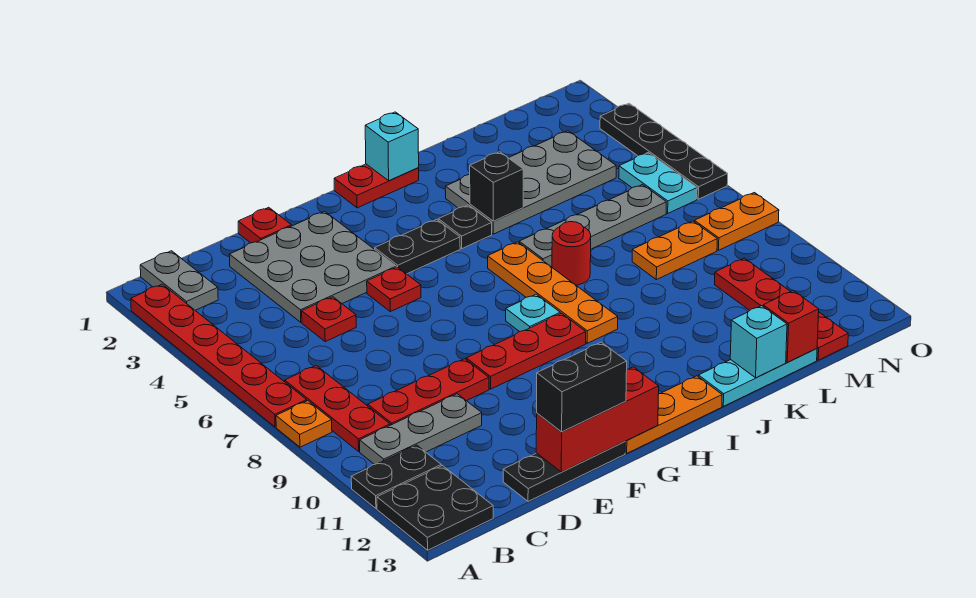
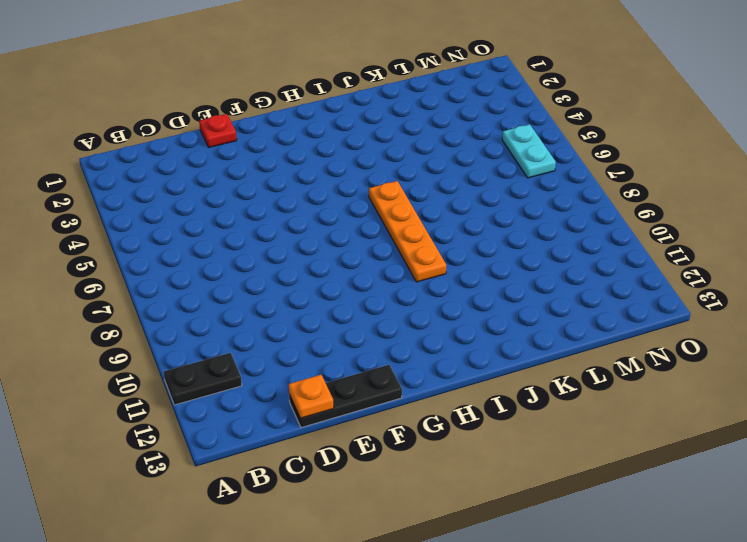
orange 1x1 plate [289,375,334,418] -> orange 1x1 plate moved to [276,401,332,447]
none -> red 1x6 plate [131,284,307,427]
none -> black 2x2 plate [377,466,493,550]
none -> grey 1x2 plate [140,251,218,310]
none -> red 1x3 plate [285,366,390,451]

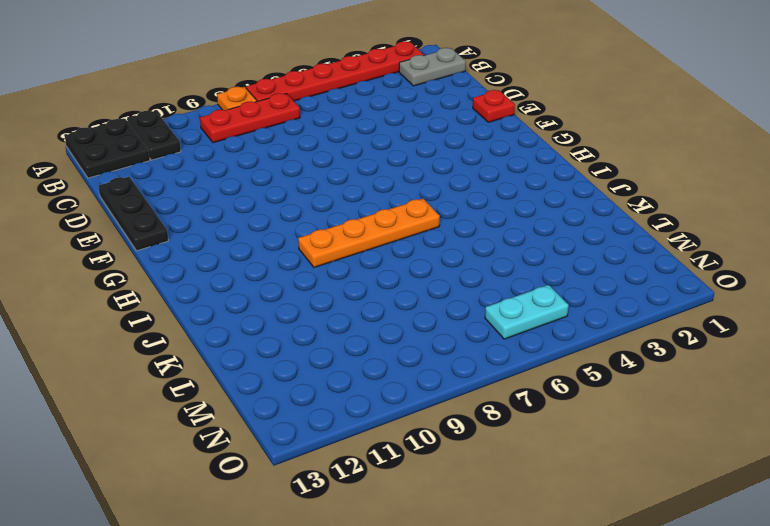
none -> grey 1x3 plate [360,394,482,464]
none -> red 1x3 plate [368,359,489,425]
none -> grey 3x3 plate [229,211,396,322]
none -> red 1x1 plate [302,297,356,342]

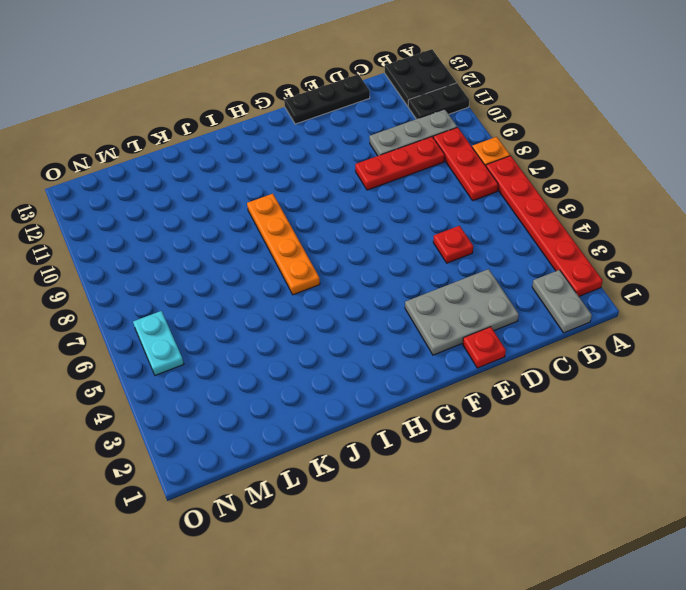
grey 2x3 plate [405,269,519,355] -> grey 3x3 plate [229,211,396,322]
none -> red 1x1 plate [367,267,421,312]
none -> red 1x3 plate [466,313,586,389]
none -> black 1x2 plate [375,219,460,274]
none -> orange 1x3 plate [625,376,722,453]

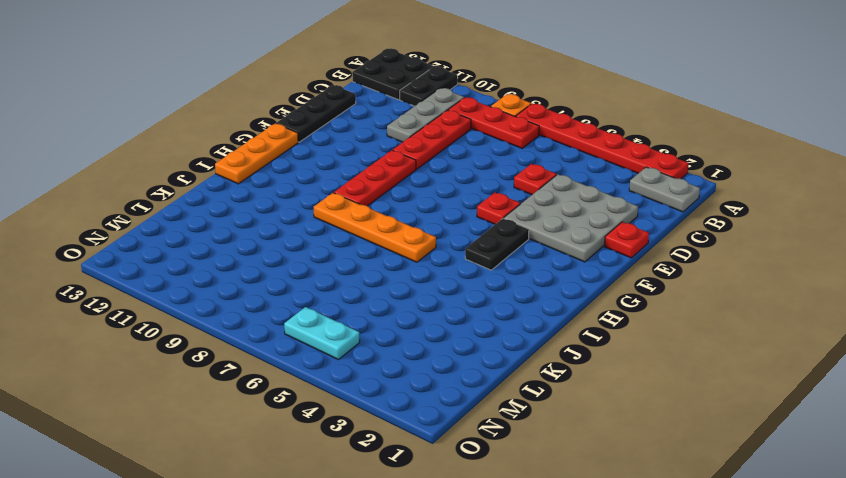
none -> red 1x2 plate [334,164,419,208]
none -> cyan 1x1 plate [506,294,560,332]
none -> black 1x1 plate [438,205,492,248]
none -> grey 2x4 plate [445,131,616,234]

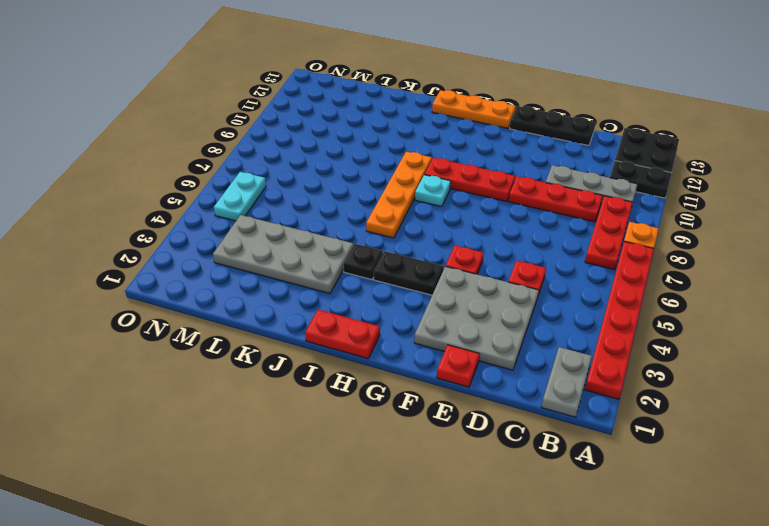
none -> grey 1x4 plate [519,185,666,267]
none -> red 1x1 round brick [552,222,591,285]
none -> cyan 1x3 plate [699,349,817,406]
none -> orange 1x2 plate [632,221,717,280]

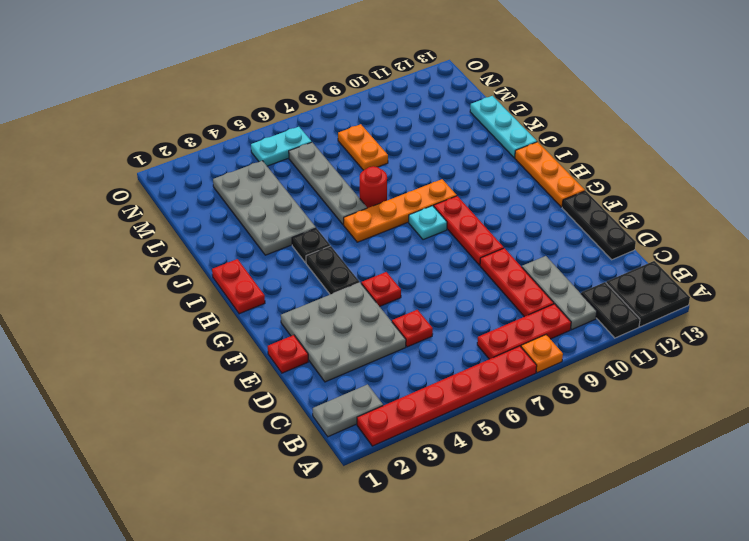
none -> red 1x4 plate [715,258,848,360]
none -> orange 1x2 plate [695,193,779,250]
none -> black 1x4 plate [600,103,728,199]
none -> red 1x3 brick [536,367,659,472]

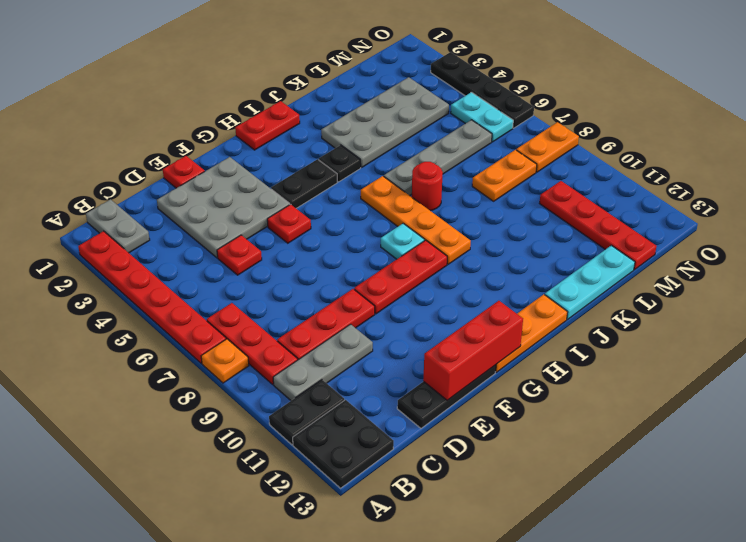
none -> cyan 1x1 brick [365,112,419,181]
none -> black 1x1 brick [470,152,523,221]
none -> cyan 1x1 brick [730,306,787,378]
none -> red 1x1 brick [763,291,819,362]

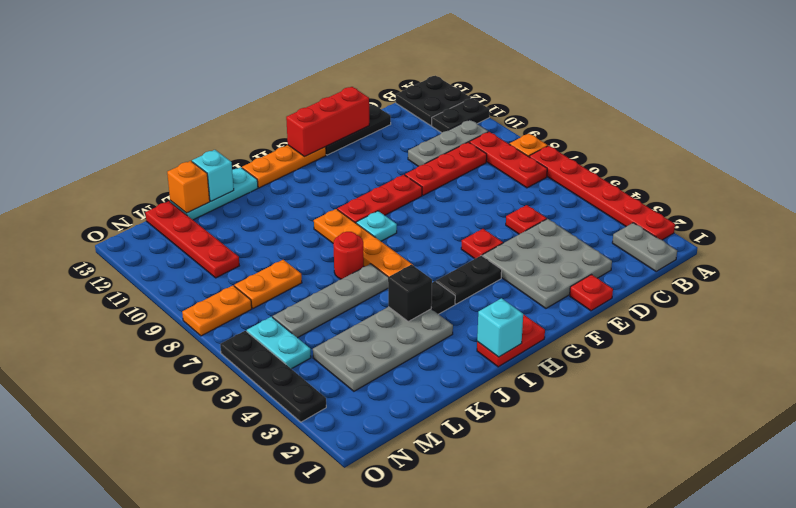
orange 1x1 brick [167,161,210,213] -> red 1x1 brick [763,291,819,362]
none -> black 1x2 brick [537,342,627,432]

